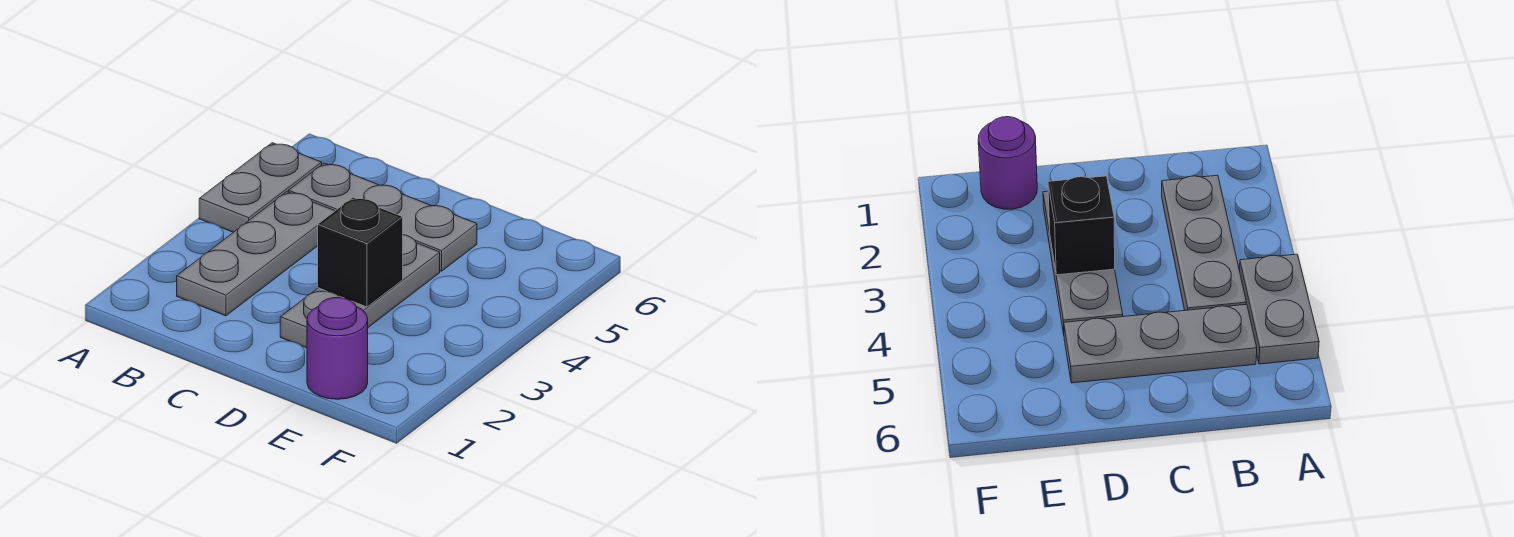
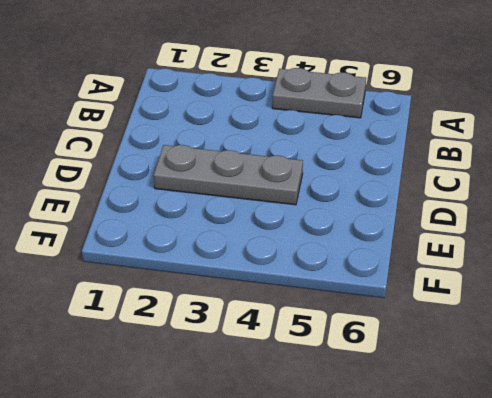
none -> grey 1x3 plate [177,192,334,316]
none -> grey 1x3 plate [289,163,477,271]

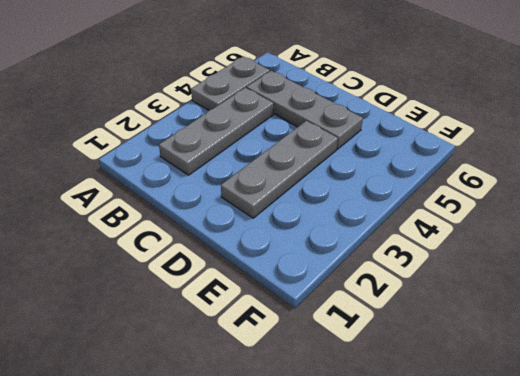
none -> purple 1x1 round brick [307,298,368,399]
none -> black 1x1 brick [318,197,403,307]

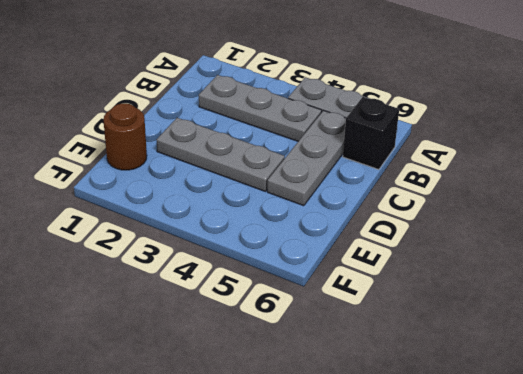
black 1x1 brick [343,97,399,170] -> black 1x1 brick moved to [318,197,403,307]
brown 1x1 round brick [104,103,147,170] -> purple 1x1 round brick [307,298,368,399]

